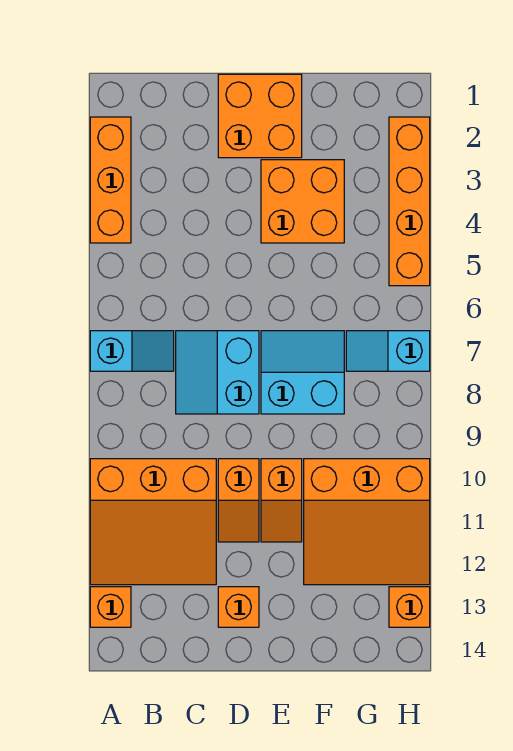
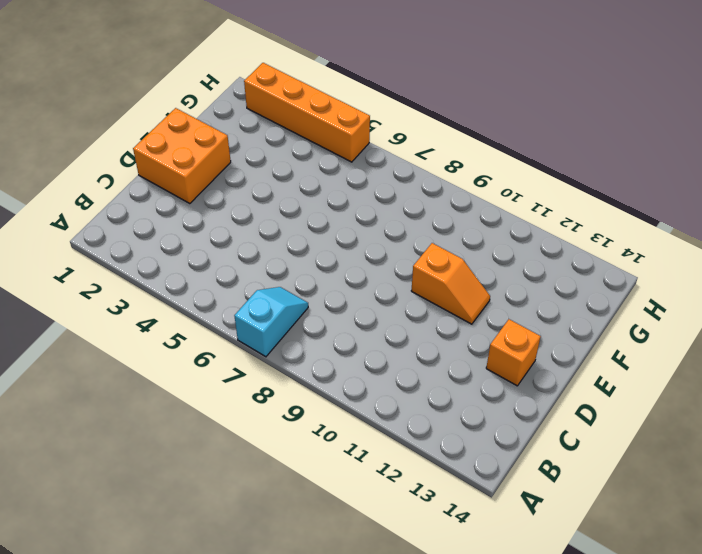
none -> orange 1x3 brick [90,117,131,243]
none -> orange 3x3 slope [90,459,216,585]
none -> orange 1x1 brick [90,587,131,627]

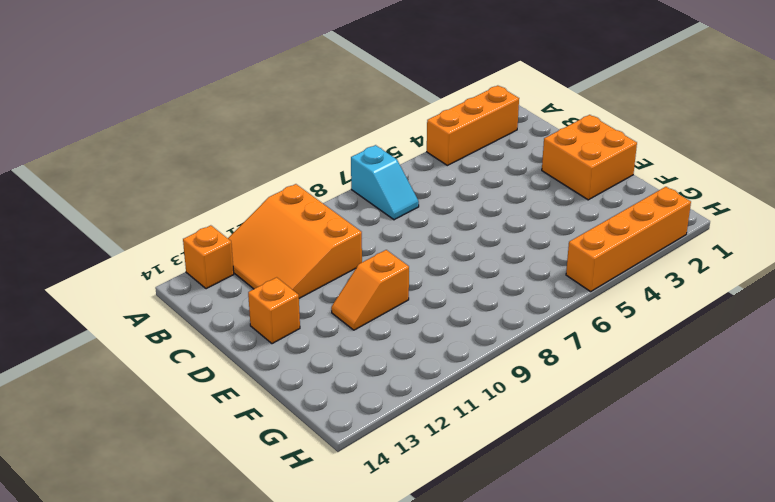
none -> cyan 2x2 slope [176,331,259,414]
none -> orange 1x2 slope [218,459,259,542]
none -> orange 2x2 brick [261,160,344,243]

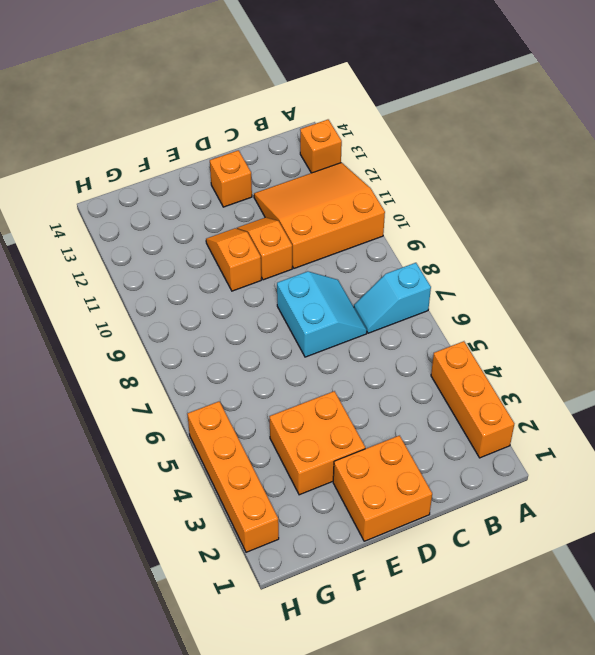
none -> cyan 2x2 slope [261,331,344,414]
none -> orange 3x3 slope [304,459,430,585]
none -> cyan 1x2 slope [346,331,430,371]

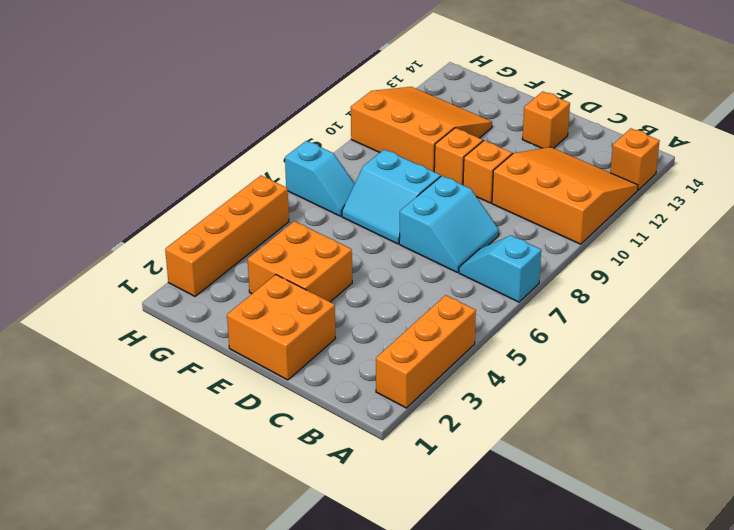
none -> orange 1x1 brick [389,587,430,627]

